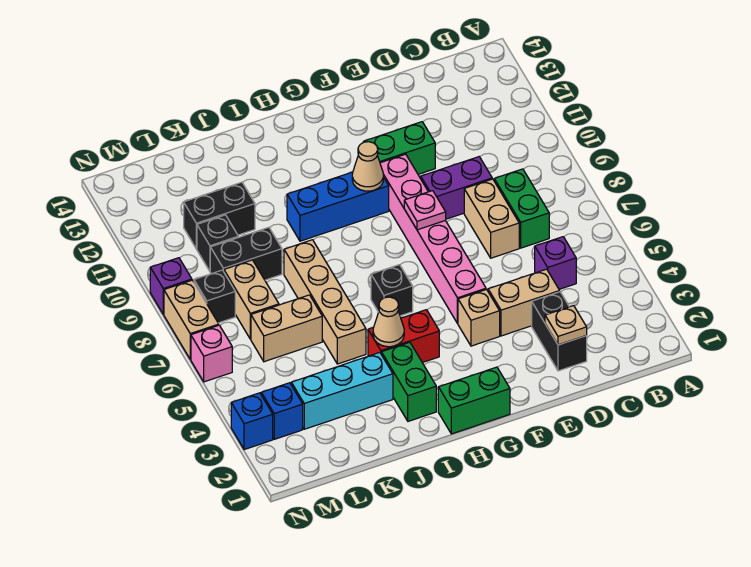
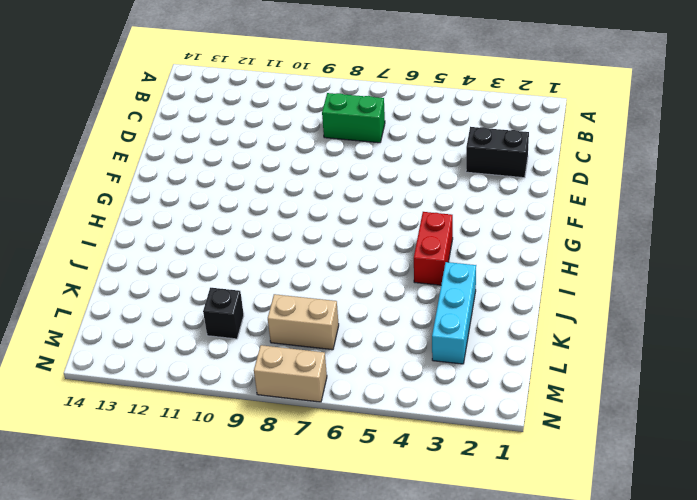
none -> purple 1x1 brick [535,237,576,289]
none -> tan 1x2 brick [488,269,560,336]
none -> tan 1x2 brick [464,179,519,258]
none -> purple 1x2 brick [421,157,492,219]

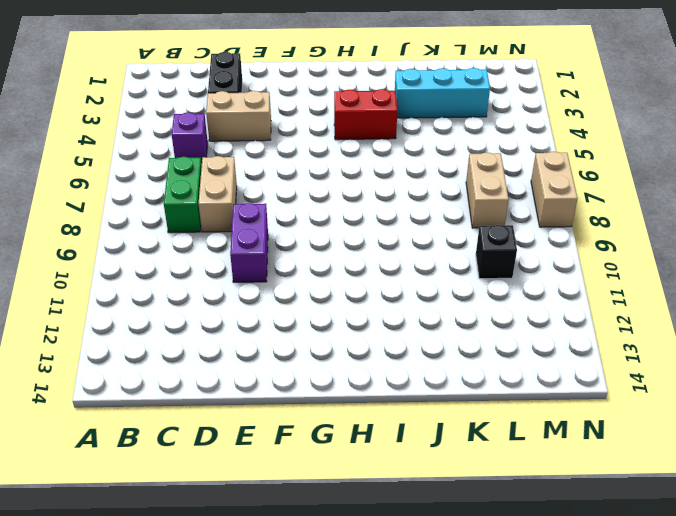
purple 1x2 brick [230,203,268,282] -> purple 1x2 brick turned to [421,157,492,219]
none -> green 1x2 brick [364,122,435,174]
none -> tan 1x1 brick [458,290,500,346]
none -> pink 1x6 brick [380,154,486,324]
none -> green 1x2 brick [438,367,510,434]

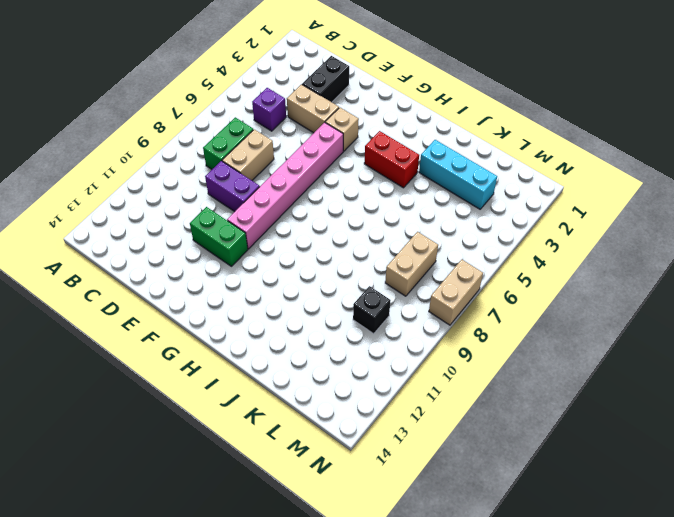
none -> green 1x2 brick [438,367,510,434]
none -> blue 1x3 brick [287,172,389,241]
none -> black 1x1 brick [371,265,413,316]
none -> green 1x2 brick [381,342,436,421]

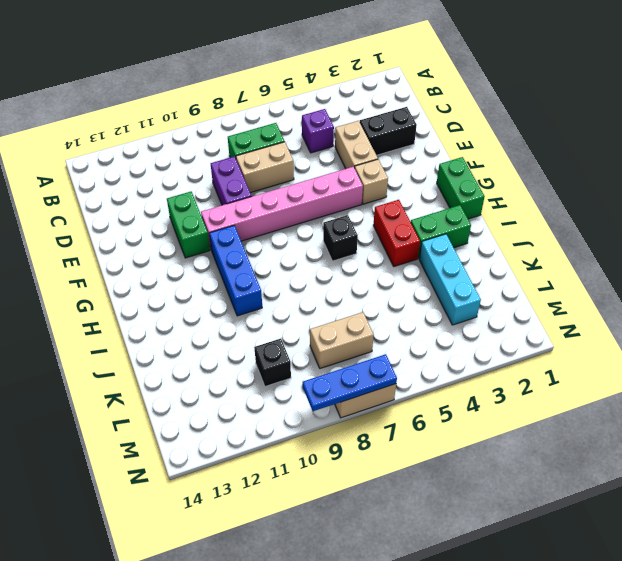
blue 1x3 plate [303,354,397,411] -> none
none -> tan 1x4 brick [284,240,366,364]
none -> tan 1x2 brick [251,295,322,362]
none -> black 1x2 brick [210,227,282,280]
none -> black 1x2 brick [184,182,255,249]

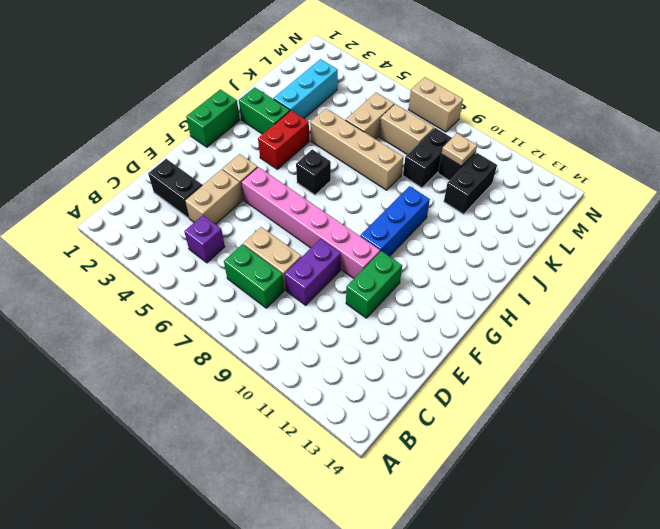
tan 1x1 plate [442,133,477,166] -> tan 1x1 plate moved to [545,306,587,345]
none -> blue 1x1 brick [261,383,303,439]
none -> black 1x1 brick [194,270,235,323]
none -> blue 1x1 brick [231,393,273,450]
none -> pink 1x1 brick [191,325,232,382]

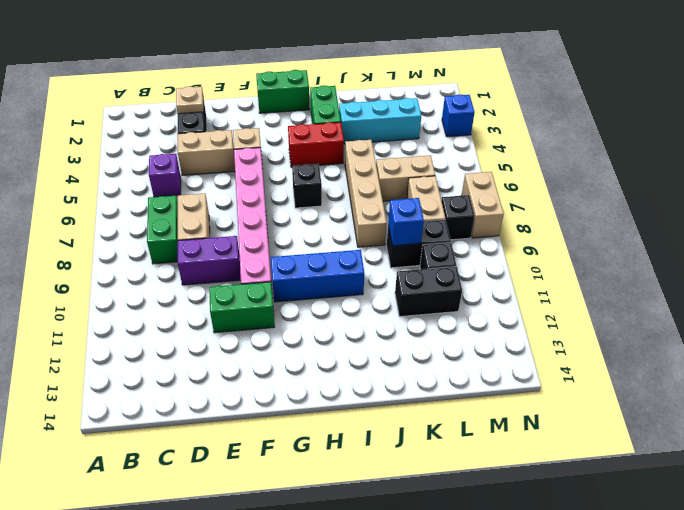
blue 1x1 brick [388,198,424,246] -> blue 1x1 brick moved to [261,383,303,439]
none -> pink 1x1 brick [191,325,232,382]
none -> purple 1x1 brick [150,258,192,314]
none -> pink 1x1 plate [404,191,446,230]
none -> tan 1x1 cone [352,142,383,191]

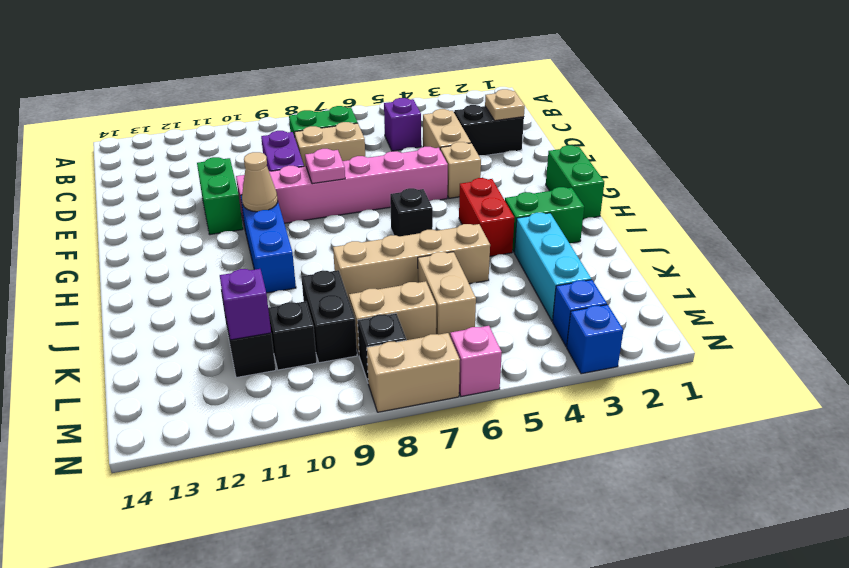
purple 1x1 brick [220,269,271,340] -> purple 1x1 brick moved to [150,258,192,314]
none -> tan 1x1 cone [373,297,404,347]

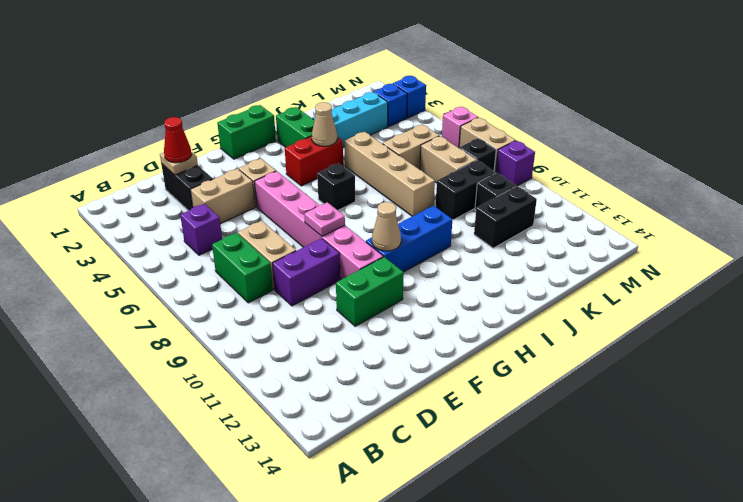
red 1x1 cone [164,117,192,163] -> none

